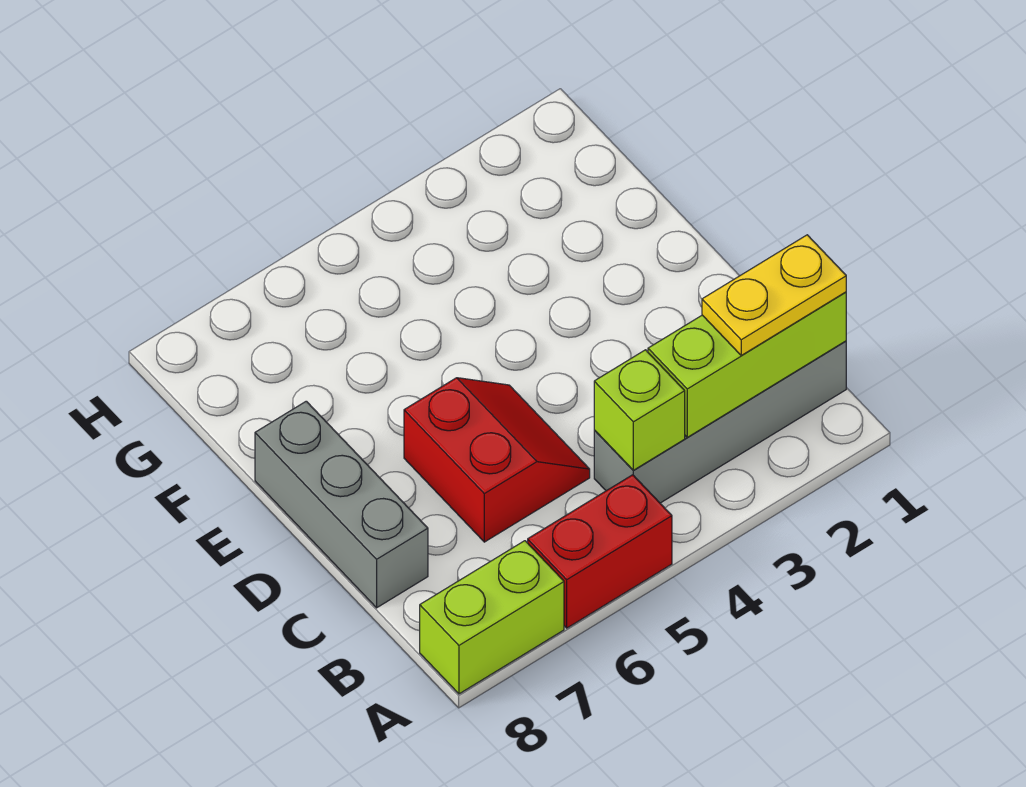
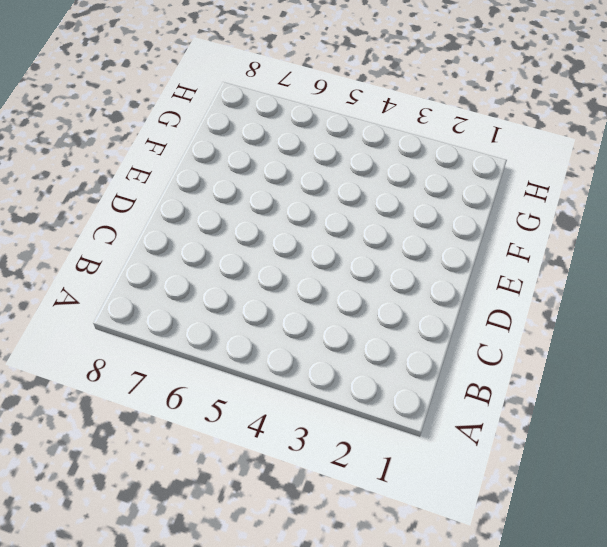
none -> red 1x2 brick [528,475,672,628]
none -> lime 1x2 brick [420,541,564,694]

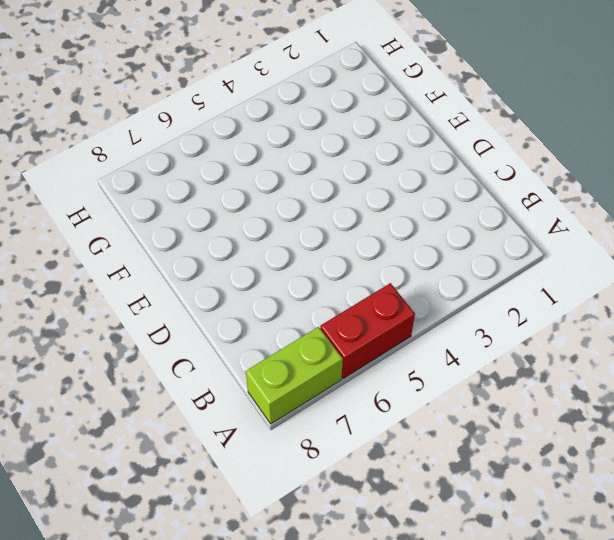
none -> grey 1x4 brick [594,341,846,503]
none -> red 2x2 slope [404,378,590,542]

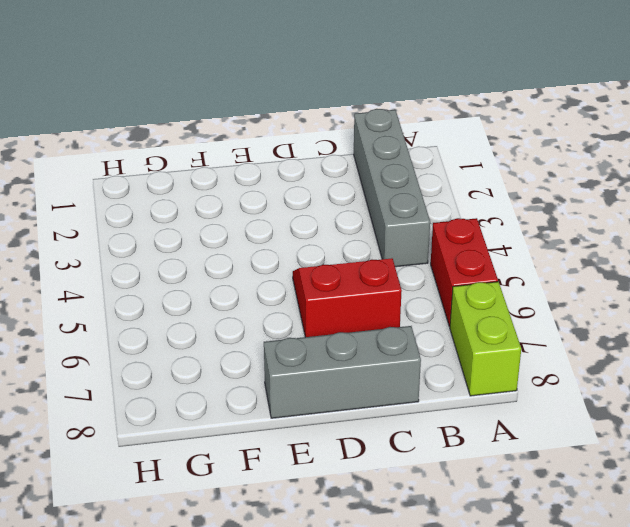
none -> lime 1x3 brick [648,292,846,438]
none -> lime 1x1 brick [594,350,685,470]

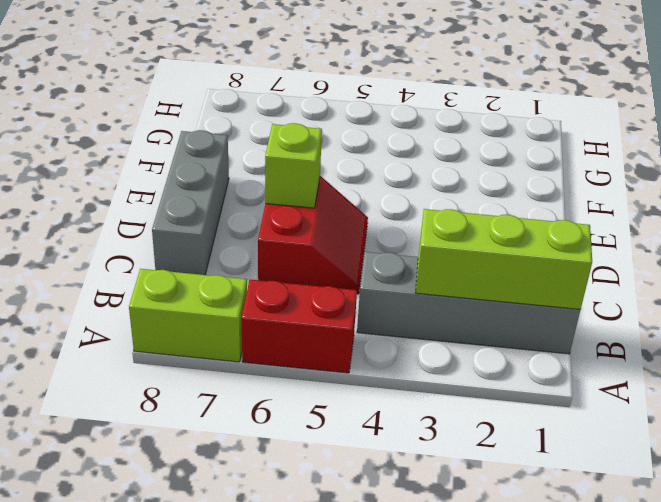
lime 1x1 brick [265,123,322,208] -> lime 1x1 brick moved to [594,350,685,470]
none -> yellow 1x2 plate [702,235,846,355]

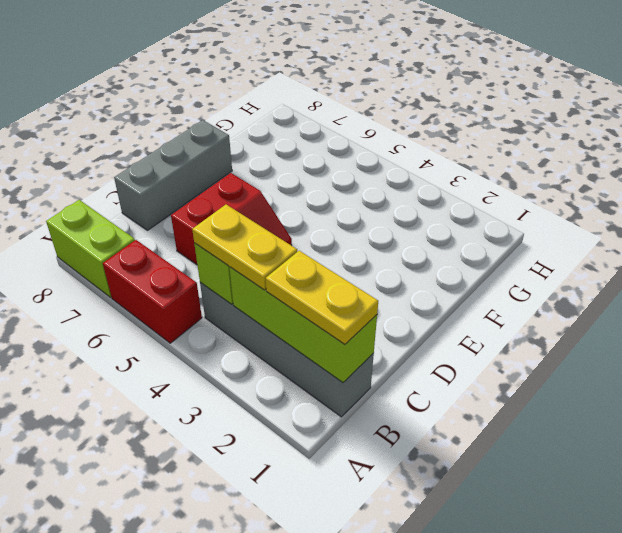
yellow 1x2 plate [192,205,297,290] -> none

